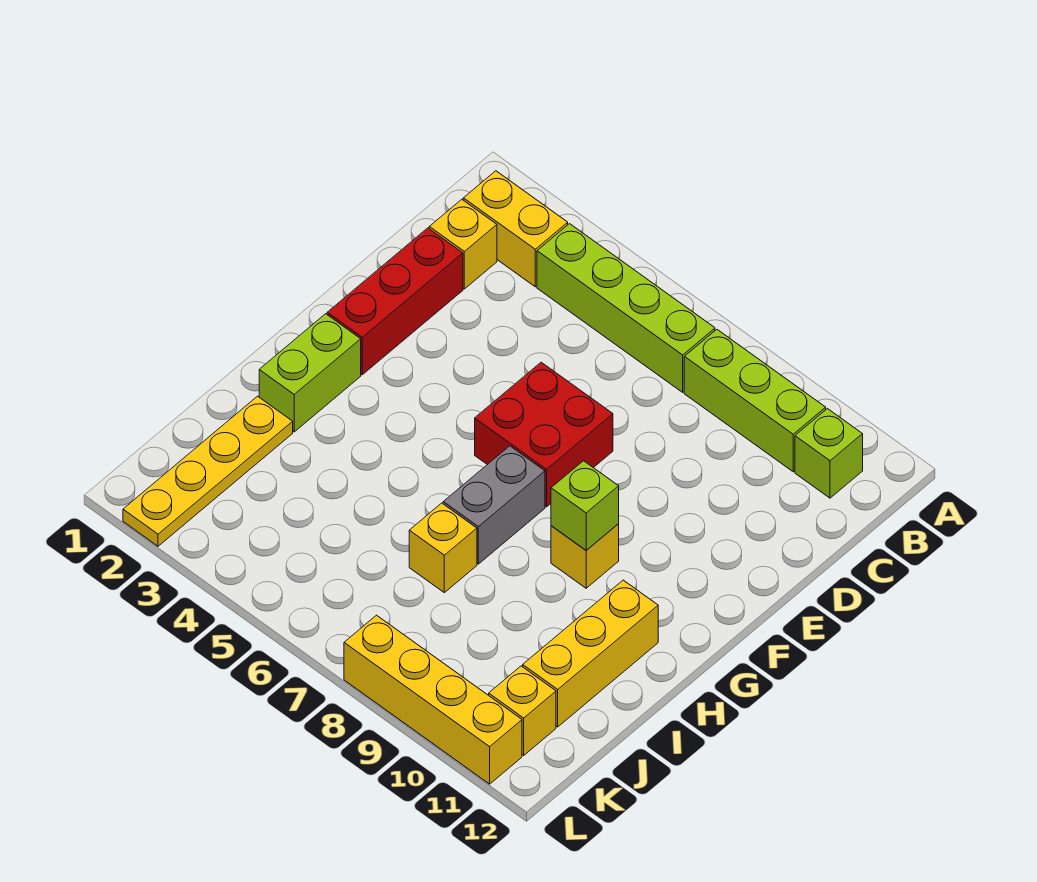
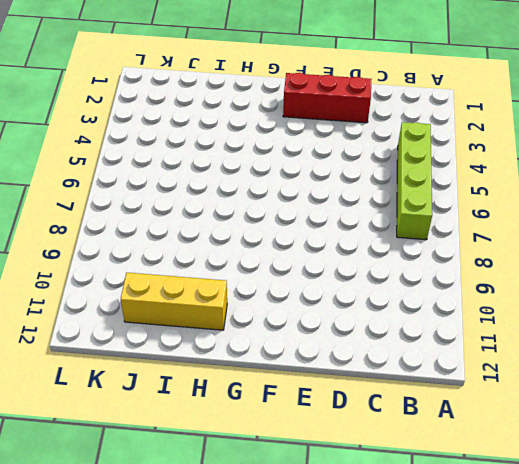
none -> yellow 1x2 brick [463,171,568,287]
none -> lime 1x3 brick [684,330,826,472]
none -> lime 1x1 brick [795,409,863,498]

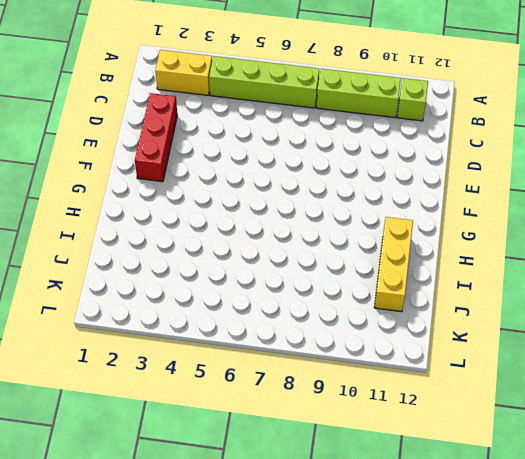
none -> yellow 1x1 brick [429,199,497,289]
none -> red 2x2 brick [475,362,613,507]
none -> lime 1x2 brick [259,314,361,432]

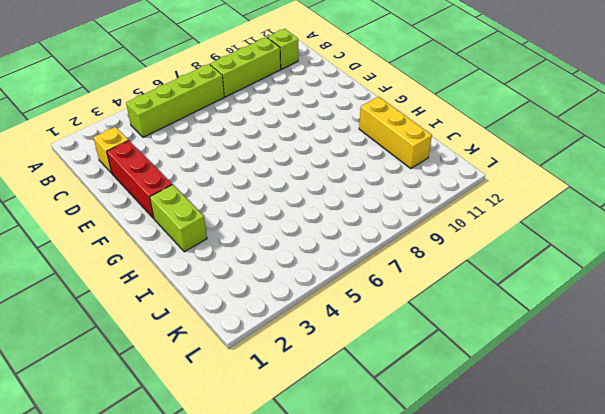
none -> yellow 1x2 brick [463,171,568,287]
none -> red 2x2 brick [475,362,613,507]
none -> grey 1x2 brick [443,446,545,564]

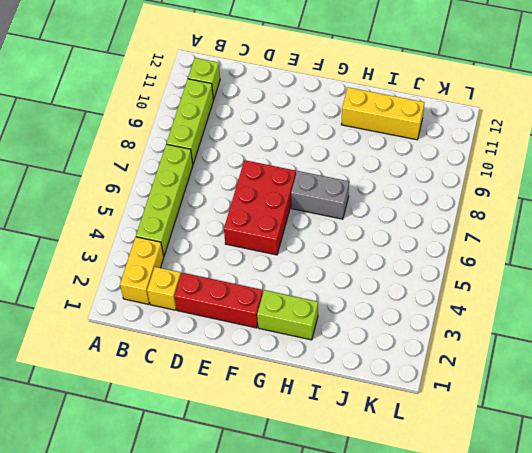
red 2x3 brick [224,160,296,255] -> red 2x2 brick [475,362,613,507]
none -> yellow 1x1 brick [551,524,619,588]
none -> yellow 1x4 plate [123,396,293,546]
none -> yellow 1x1 brick [409,503,477,593]

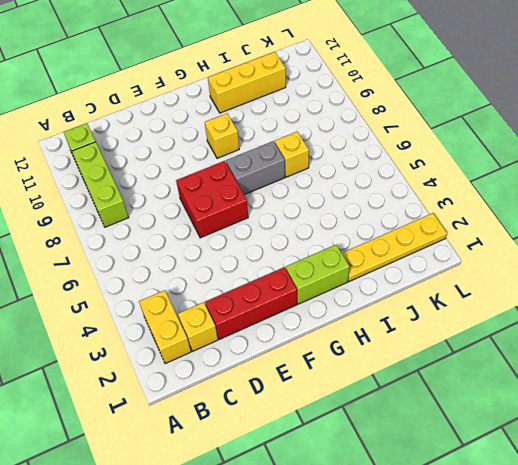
none -> lime 1x4 brick [537,224,715,392]
none -> yellow 1x1 brick [489,666,556,755]
none -> yellow 1x4 brick [344,615,522,784]

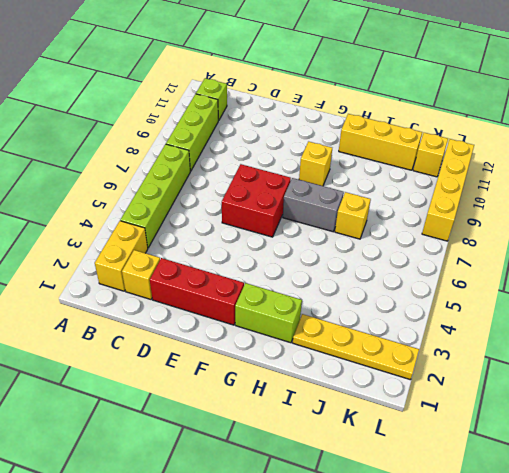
none -> lime 1x1 brick [551,461,619,550]

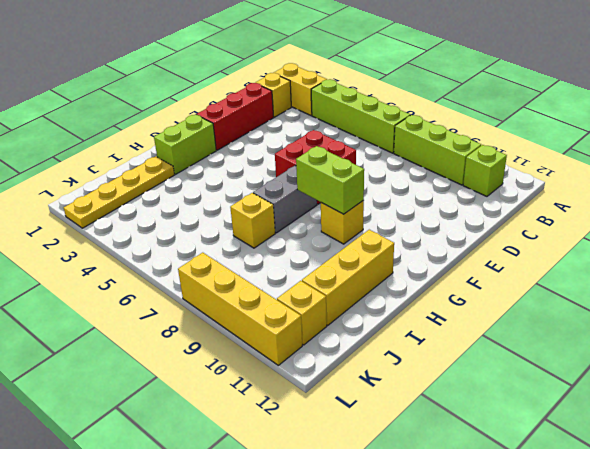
lime 1x2 brick [296,146,364,214] -> lime 1x1 brick [551,461,619,550]

